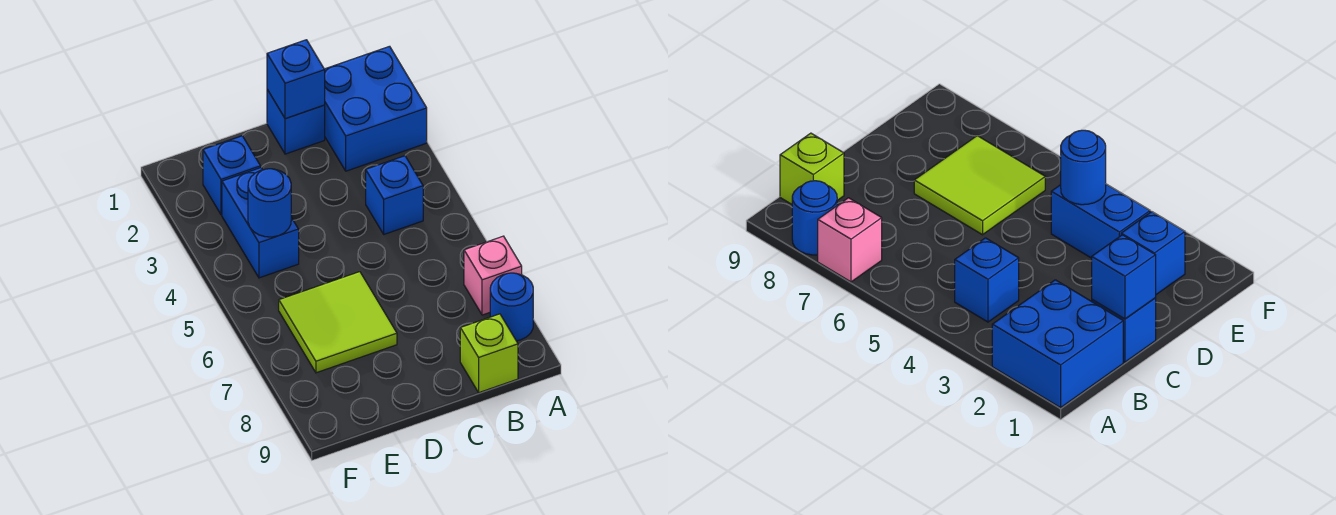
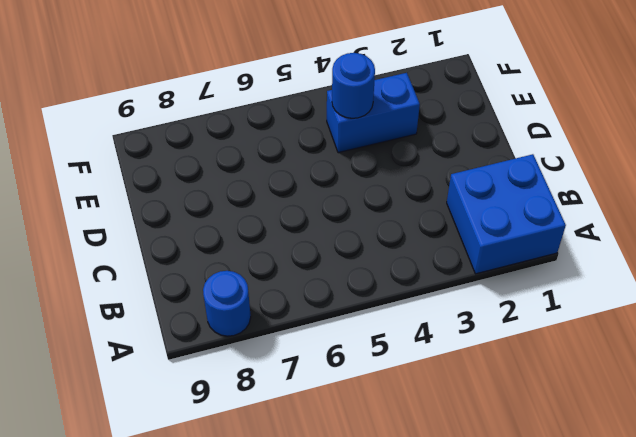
none -> pink 1x1 brick [464,236,522,315]
none -> blue 1x1 brick [366,156,423,234]

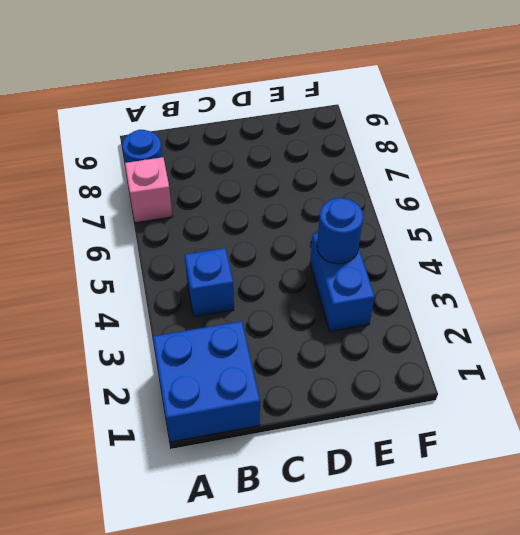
none -> lime 1x1 brick [460,314,518,393]
none -> blue 1x1 brick [267,90,325,154]

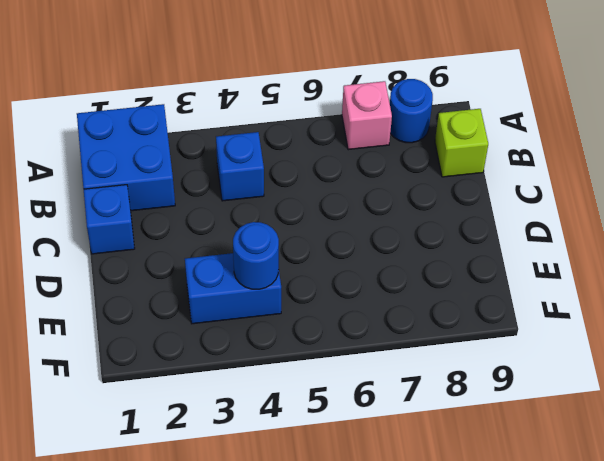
none -> lime 2x2 tile [279,272,397,373]
none -> blue 1x1 brick [203,136,261,215]

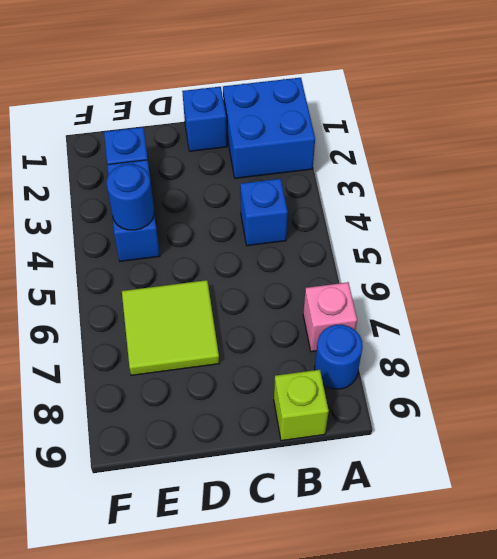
none -> blue 1x1 brick [267,40,325,119]

